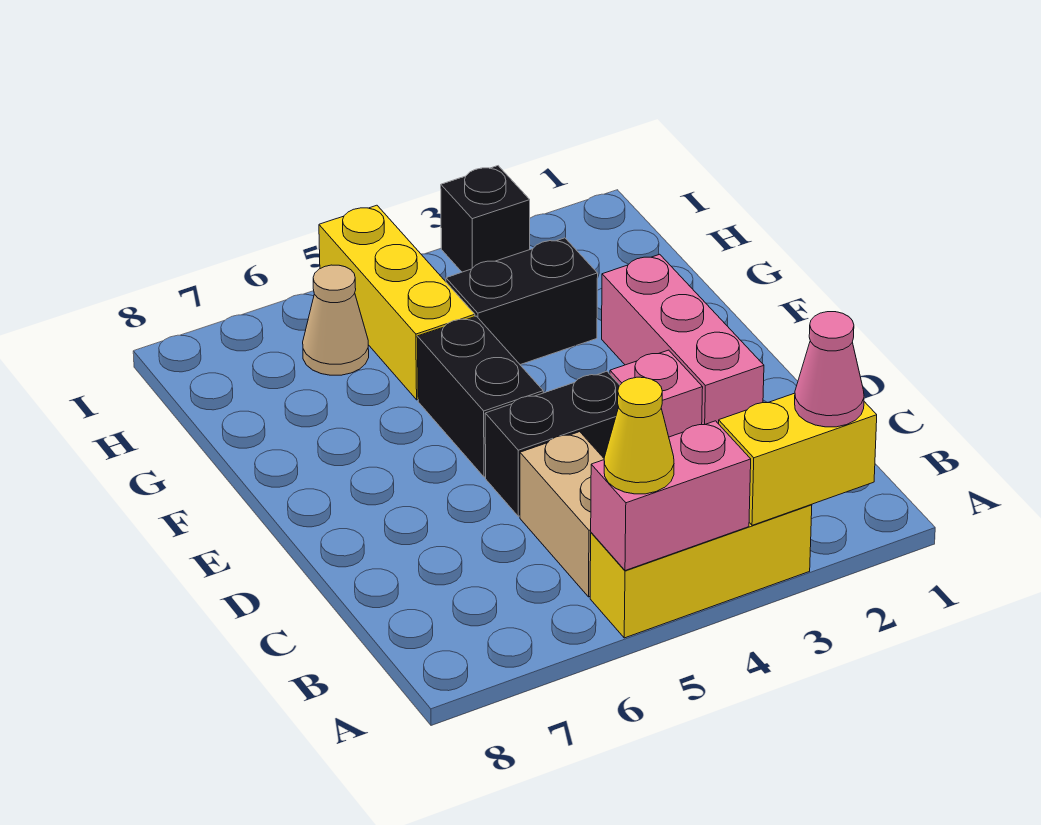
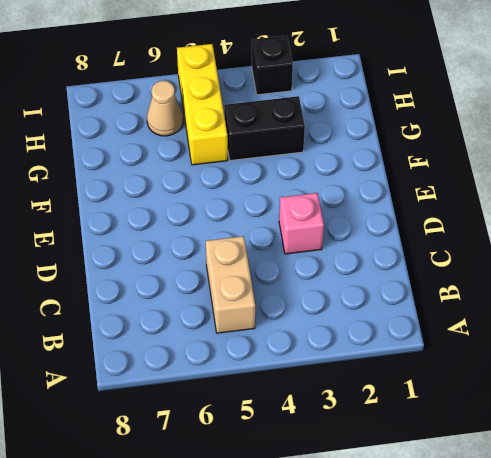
none -> yellow 1x3 brick [590,505,812,638]
none -> pink 1x3 brick [602,254,764,425]
none -> black 1x2 brick [485,371,620,516]

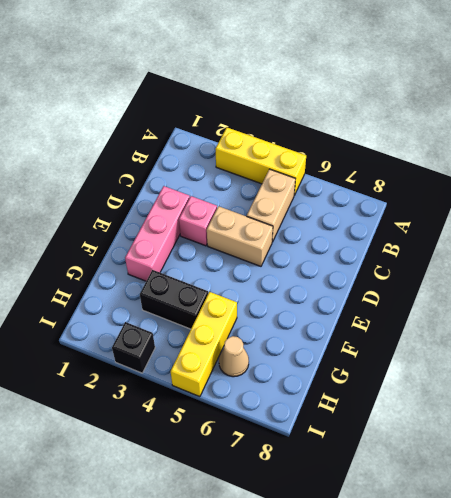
tan 1x2 brick [207,206,273,266] -> black 1x2 brick [485,371,620,516]
none -> black 1x2 brick [417,316,543,477]
none -> yellow 1x2 brick [719,393,877,525]
none -> pink 1x2 brick [591,421,751,571]

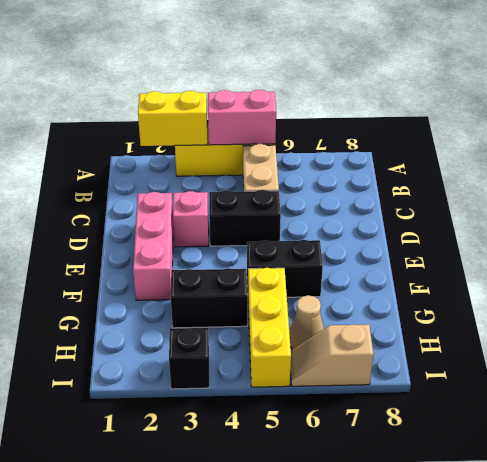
black 1x2 brick [247,240,323,297] -> black 1x2 brick turned to [417,316,543,477]
tan 1x2 slope [290,324,373,386] -> none
none -> pink 1x1 cone [795,312,864,427]
none -> yellow 1x1 cone [604,377,674,494]

